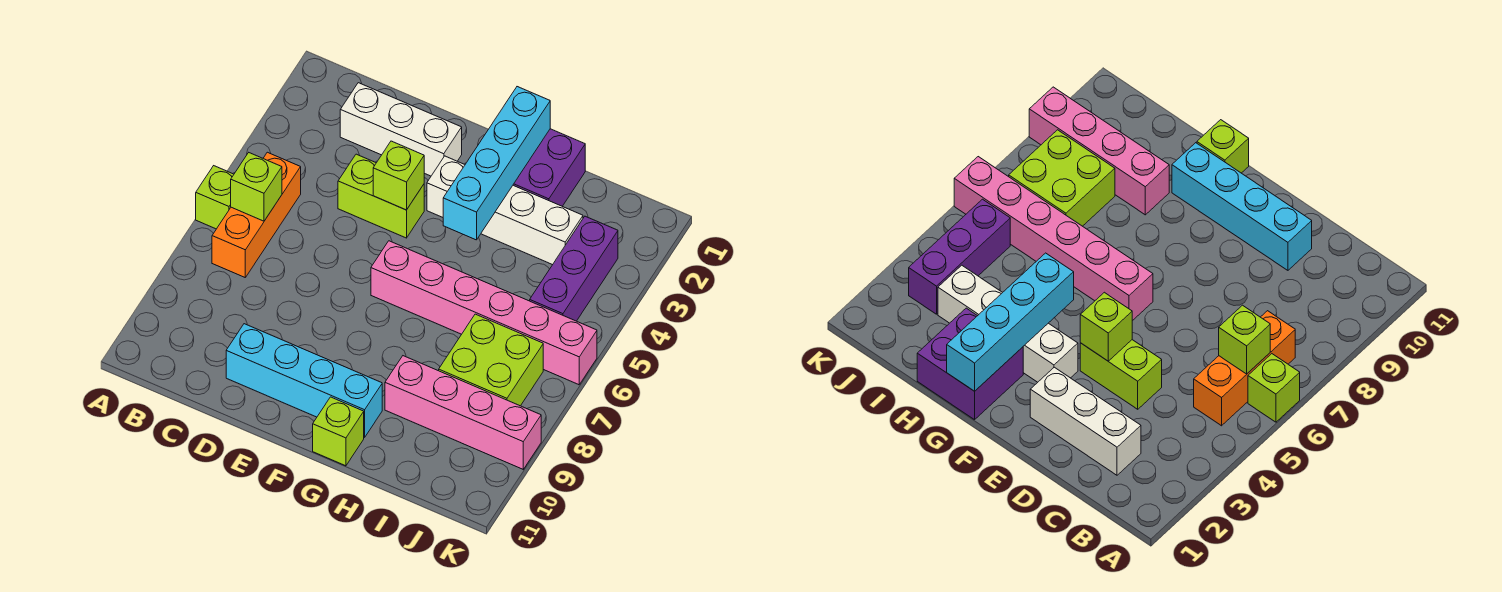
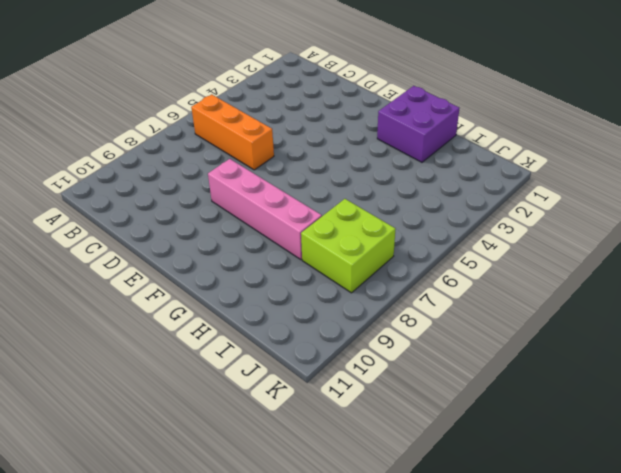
orange 1x3 brick [191,94,274,170] -> orange 1x3 brick turned to [212,152,301,277]
pink 1x4 brick [208,159,322,260] -> pink 1x4 brick moved to [385,356,541,469]
none -> lime 1x1 brick [196,166,234,229]
none -> white 1x3 brick [340,83,462,176]
none -> lime 1x2 brick [338,154,424,238]

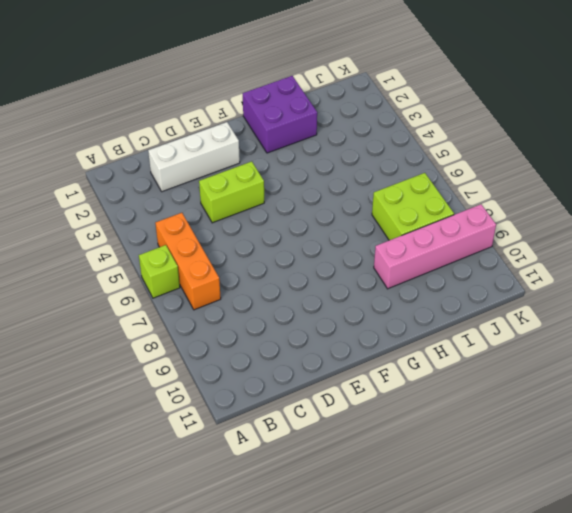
none -> cyan 1x4 brick [226,324,382,438]
none -> white 1x4 brick [427,156,583,265]
none -> pink 1x6 brick [371,241,597,385]

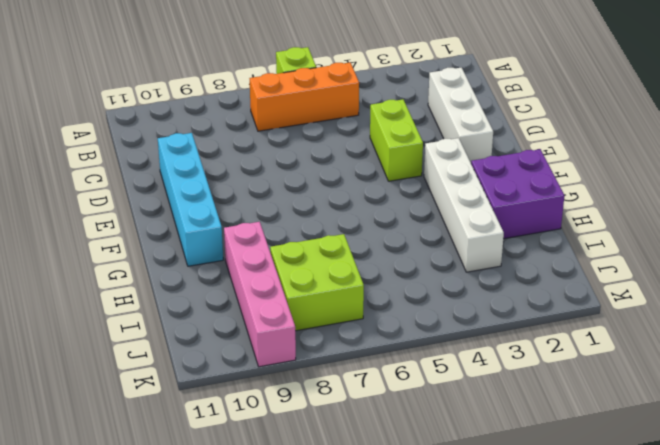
none -> pink 1x6 brick [371,241,597,385]
none -> lime 1x1 brick [313,397,364,466]
none -> purple 1x3 brick [530,216,618,321]

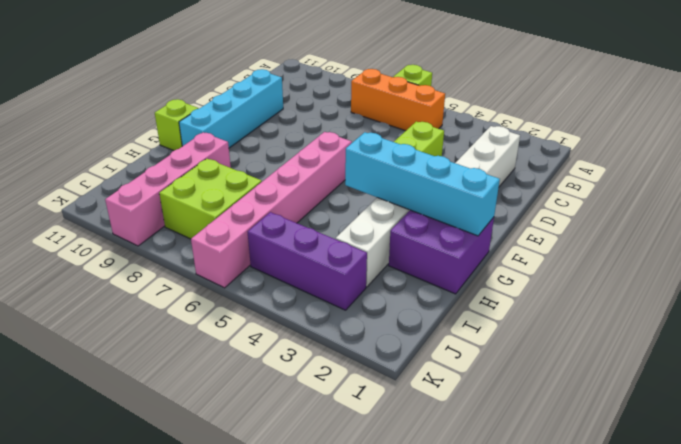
none -> lime 1x1 brick [231,153,282,221]
none -> lime 1x1 brick [373,141,424,210]

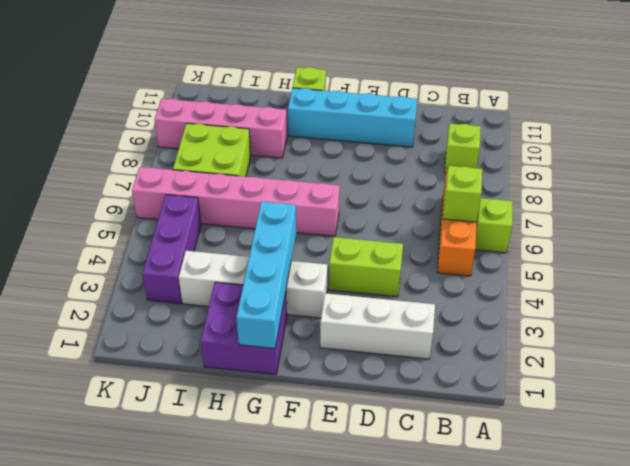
lime 1x1 brick [445,124,481,173] -> lime 1x1 brick moved to [373,141,424,210]

